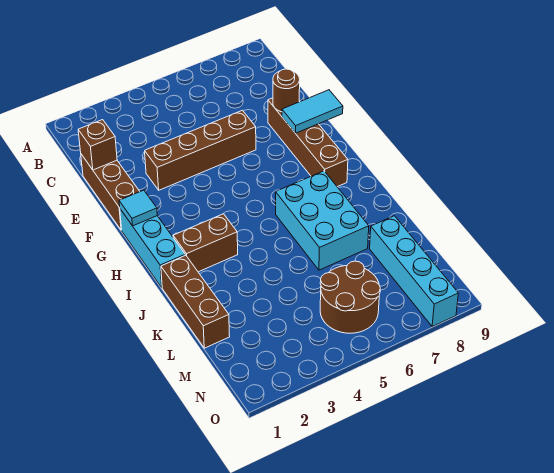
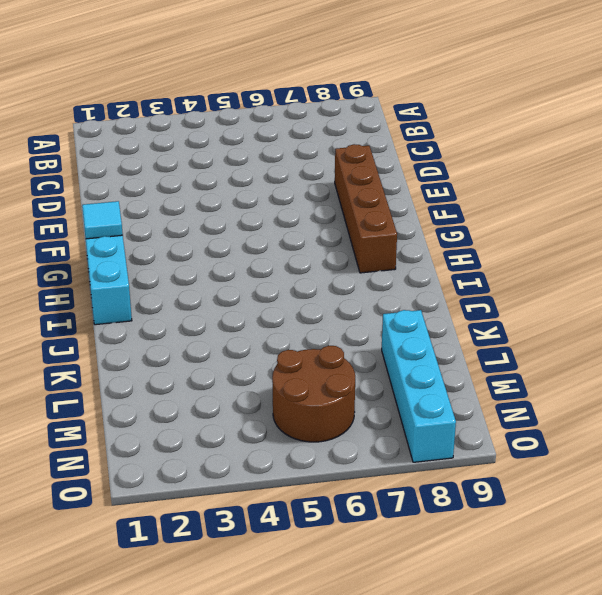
none -> brown 1x3 brick [81,154,140,230]
none -> brown 1x4 brick [145,110,256,190]
none -> brown 1x2 brick [173,214,238,272]

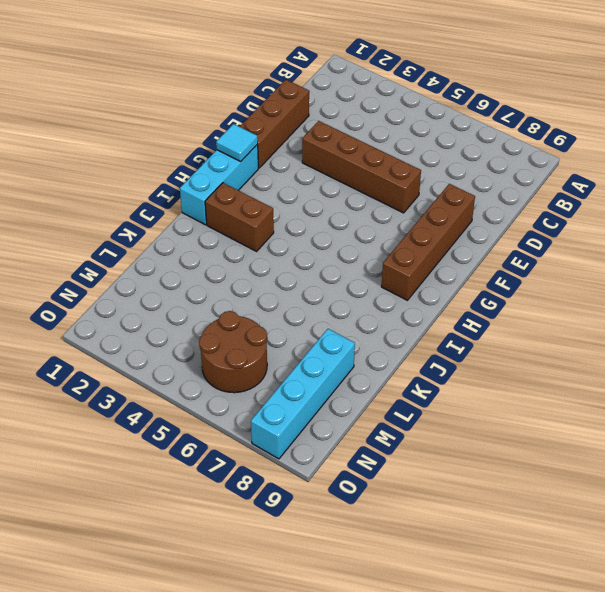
none -> cyan 2x3 brick [276,171,369,270]
none -> brown 1x3 brick [161,255,230,348]
none -> brown 1x1 brick [78,120,117,170]

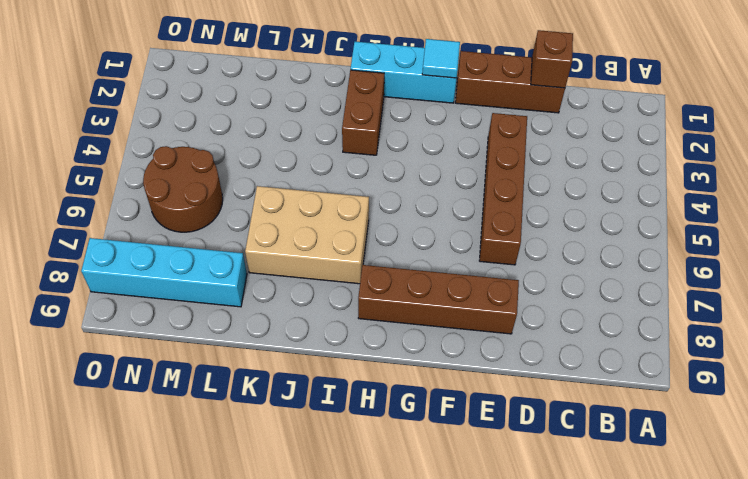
tan 2x3 brick [245,186,369,284] -> cyan 2x3 brick [276,171,369,270]
none -> brown 1x3 brick [161,255,230,348]
none -> brown 1x1 round brick [273,69,300,112]
none -> cyan 1x2 tile [282,90,343,133]

